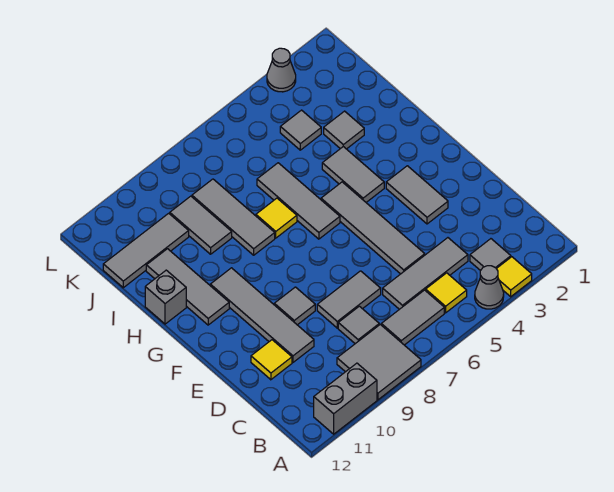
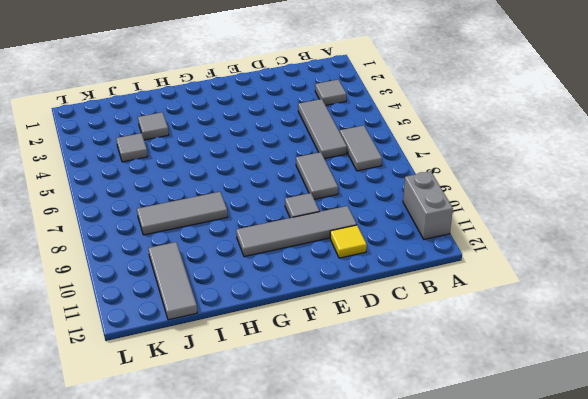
none -> yellow 1x1 tile [497,257,532,297]
none -> grey 1x1 cone [475,266,504,309]
none -> grey 2x2 tile [337,324,421,400]

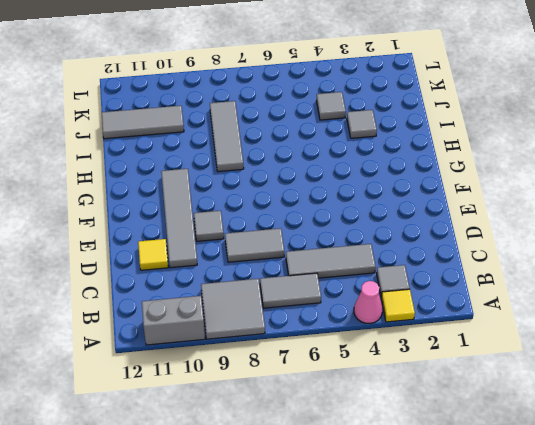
pink 1x1 cone [354,281,383,324] -> grey 1x1 cone [475,266,504,309]
none -> yellow 1x1 tile [426,273,467,313]
none -> grey 1x1 tile [338,306,379,344]
none -> grey 1x4 tile [321,182,425,274]

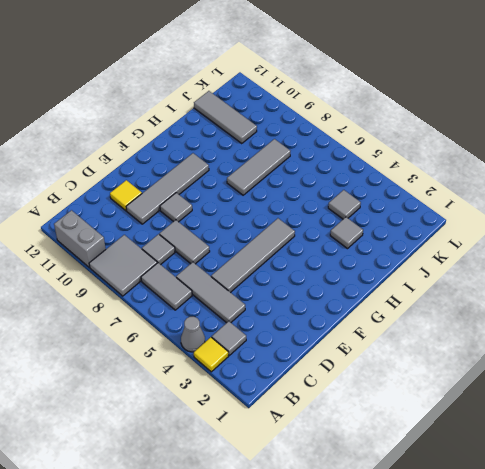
none -> yellow 1x1 tile [426,273,467,313]
none -> grey 1x2 tile [386,166,448,224]
none -> grey 1x2 tile [322,147,384,202]

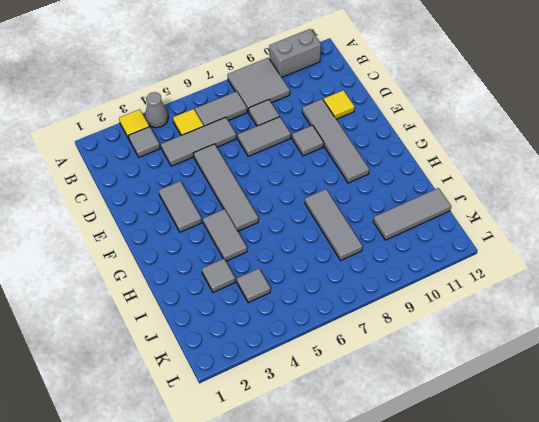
none -> grey 1x3 tile [257,163,340,239]
none -> grey 1x3 tile [146,249,229,325]
none -> yellow 1x1 tile [256,198,297,238]

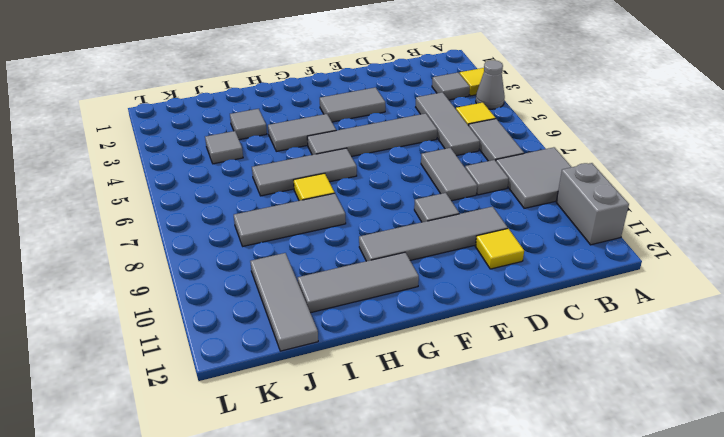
none -> grey 1x1 brick [145,270,186,324]
none -> grey 1x2 tile [170,196,232,254]
none -> grey 1x1 cone [267,48,296,92]

